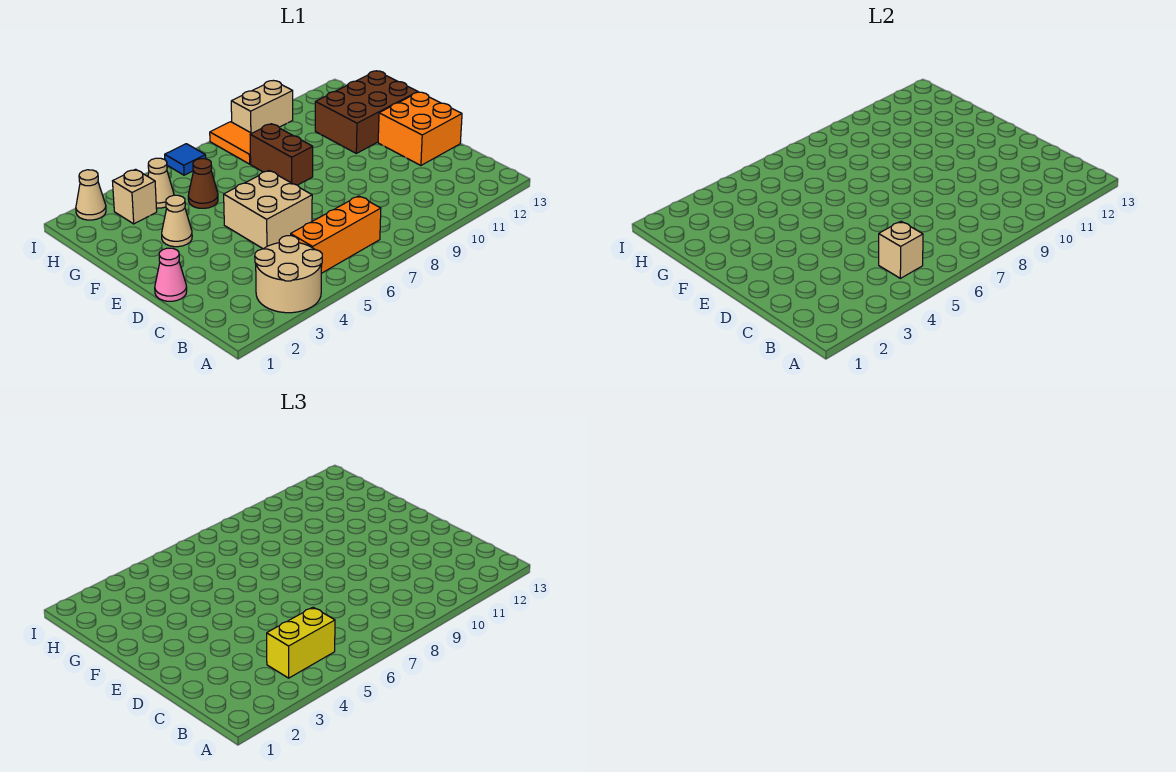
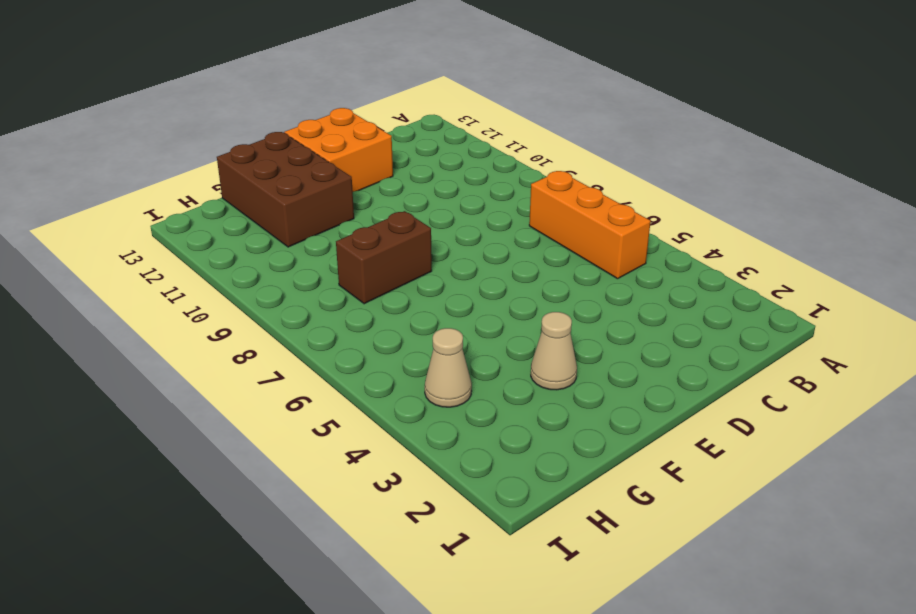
none -> tan 2x2 round brick [255,236,322,313]
none -> pink 1x1 cone [155,248,187,301]
none -> tan 2x2 brick [224,171,312,249]

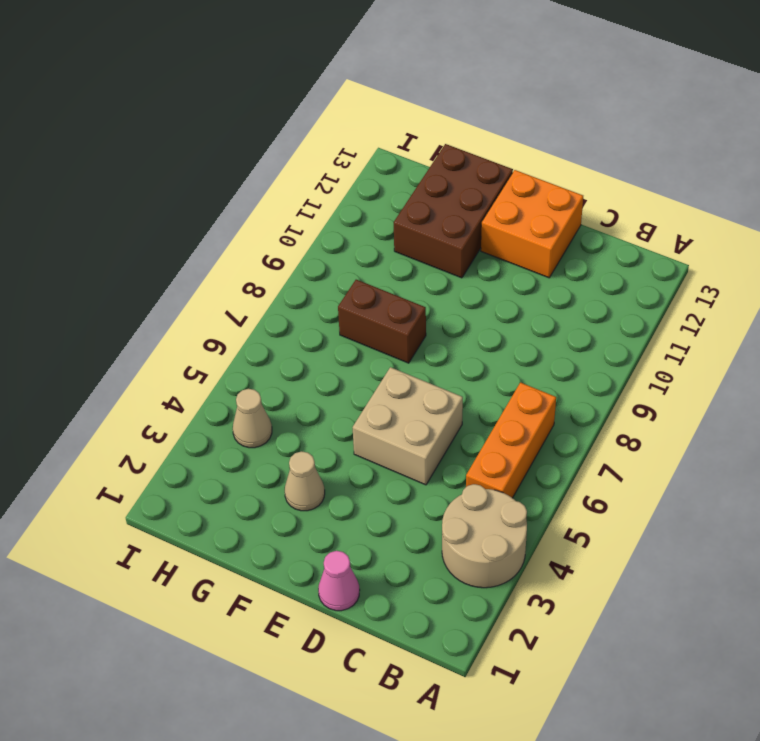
none -> brown 1x1 cone [188,159,218,208]
none -> tan 1x1 brick [113,169,157,224]
none -> orange 1x2 tile [210,122,252,164]

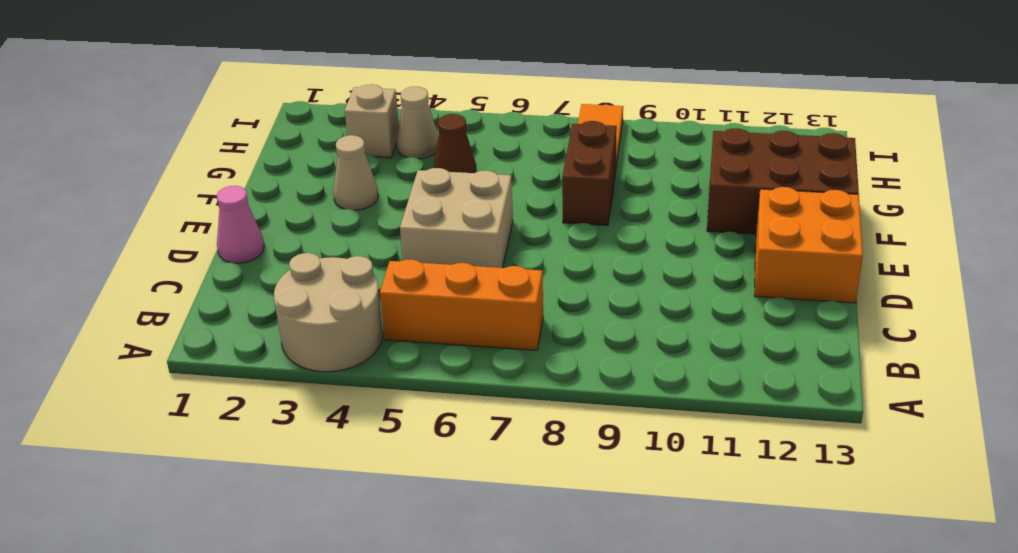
none -> tan 1x1 cone [76,170,106,220]
none -> blue 1x1 tile [165,144,206,175]
none -> tan 1x2 brick [231,81,293,133]

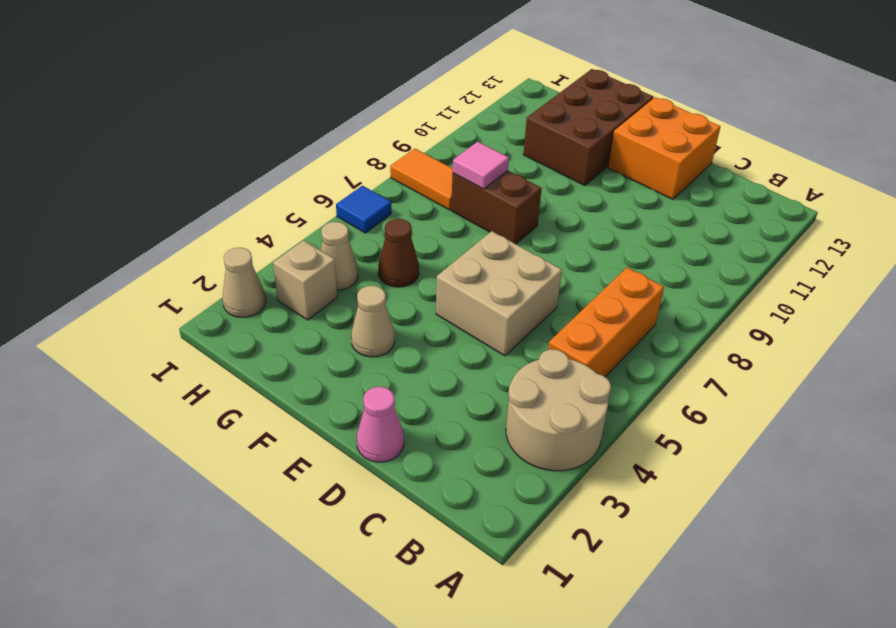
pink 1x1 tile [453,142,509,189] -> none
none -> tan 1x2 brick [231,81,293,133]
none -> tan 1x1 brick [879,221,923,278]
none -> yellow 1x2 brick [267,607,335,678]

